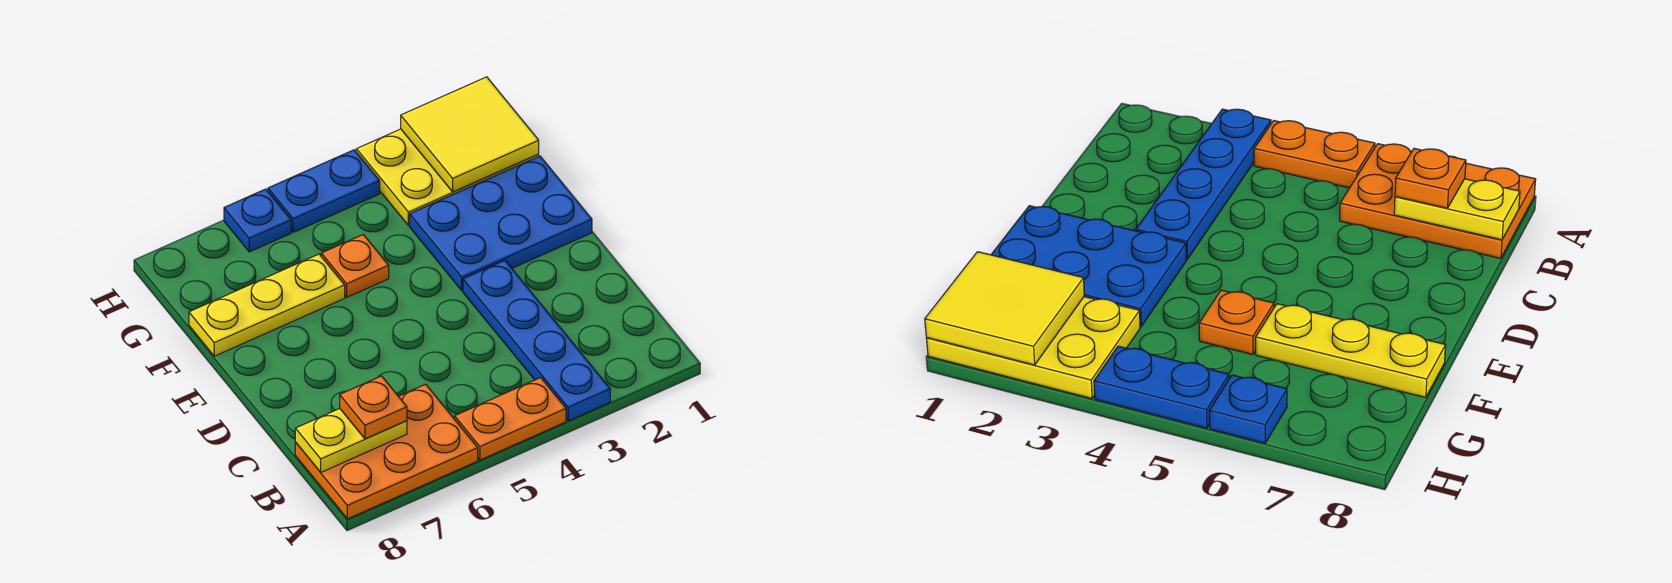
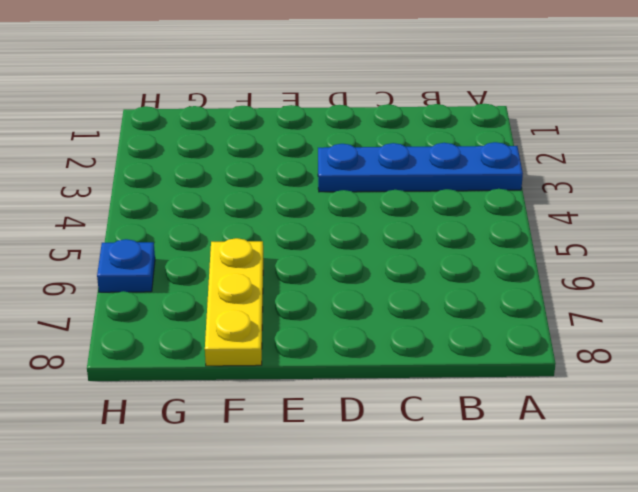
none -> orange 1x2 plate [455,378,566,460]
none -> orange 2x3 plate [295,384,478,519]
none -> blue 2x3 plate [410,156,592,290]

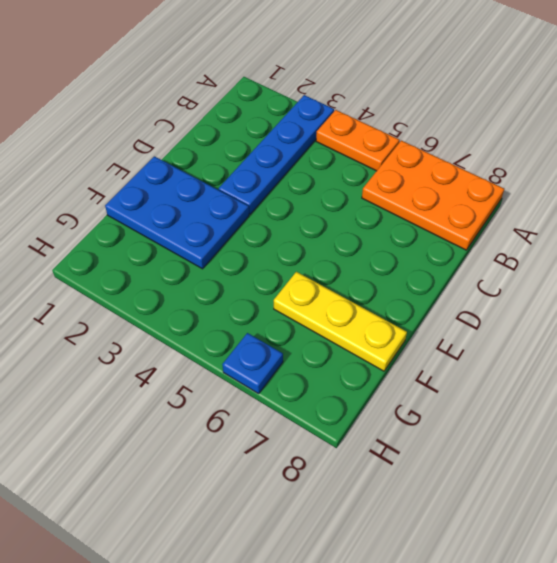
none -> orange 1x1 plate [321,235,389,297]
none -> yellow 2x3 plate [356,129,539,226]
none -> blue 1x2 plate [268,150,380,232]

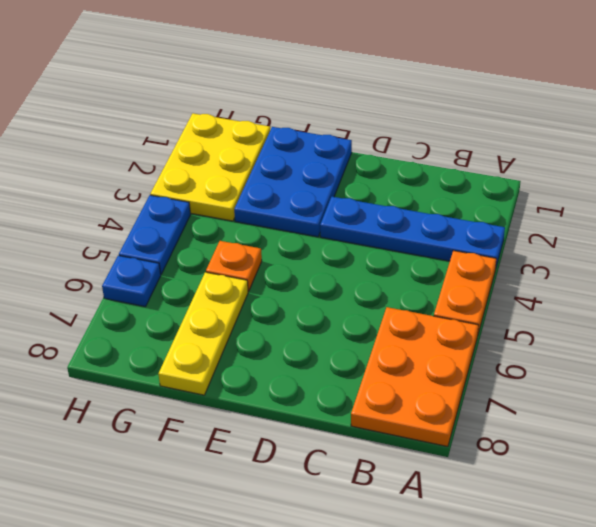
none -> yellow 1x2 plate [295,409,407,472]
none -> yellow 2x2 tile [401,77,539,192]
none -> orange 1x1 plate [340,376,407,439]

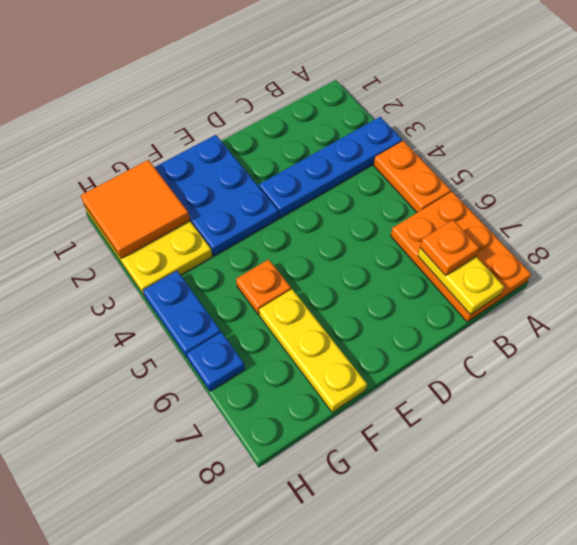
orange 2x2 tile [81,160,190,258] -> yellow 2x2 tile [401,77,539,192]

